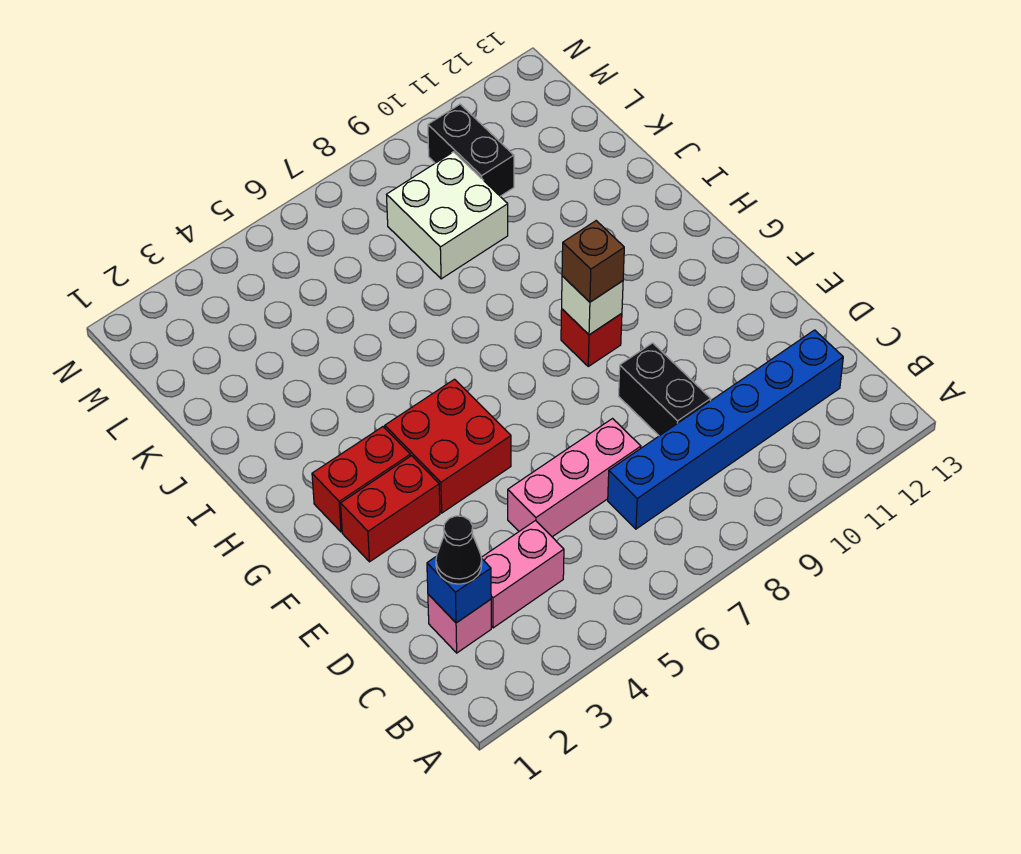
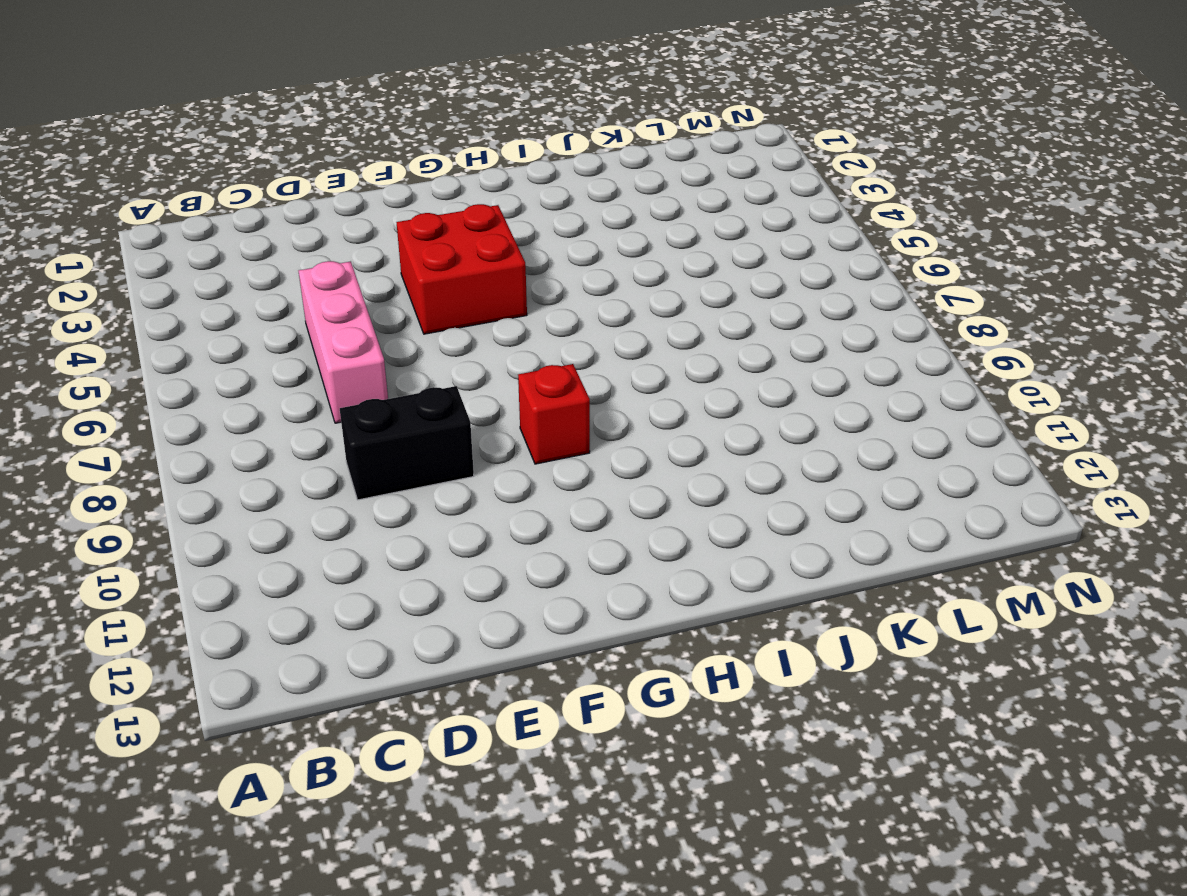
none -> pink 1x1 brick [428,594,491,653]
none -> pink 1x2 brick [481,520,564,628]
none -> blue 1x6 brick [608,330,843,529]

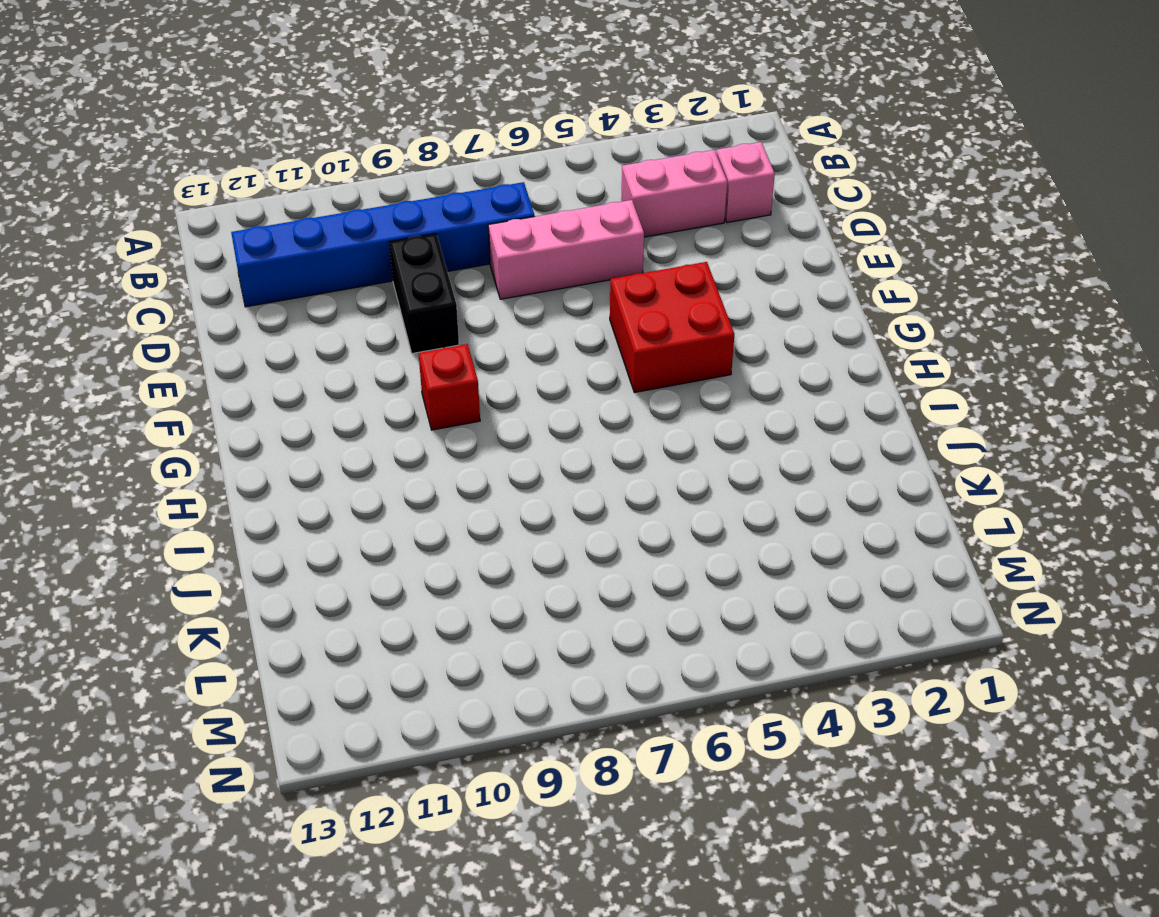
none -> red 1x2 brick [341,456,440,562]
none -> red 1x2 brick [312,427,410,532]
none -> white 2x2 brick [387,152,508,279]

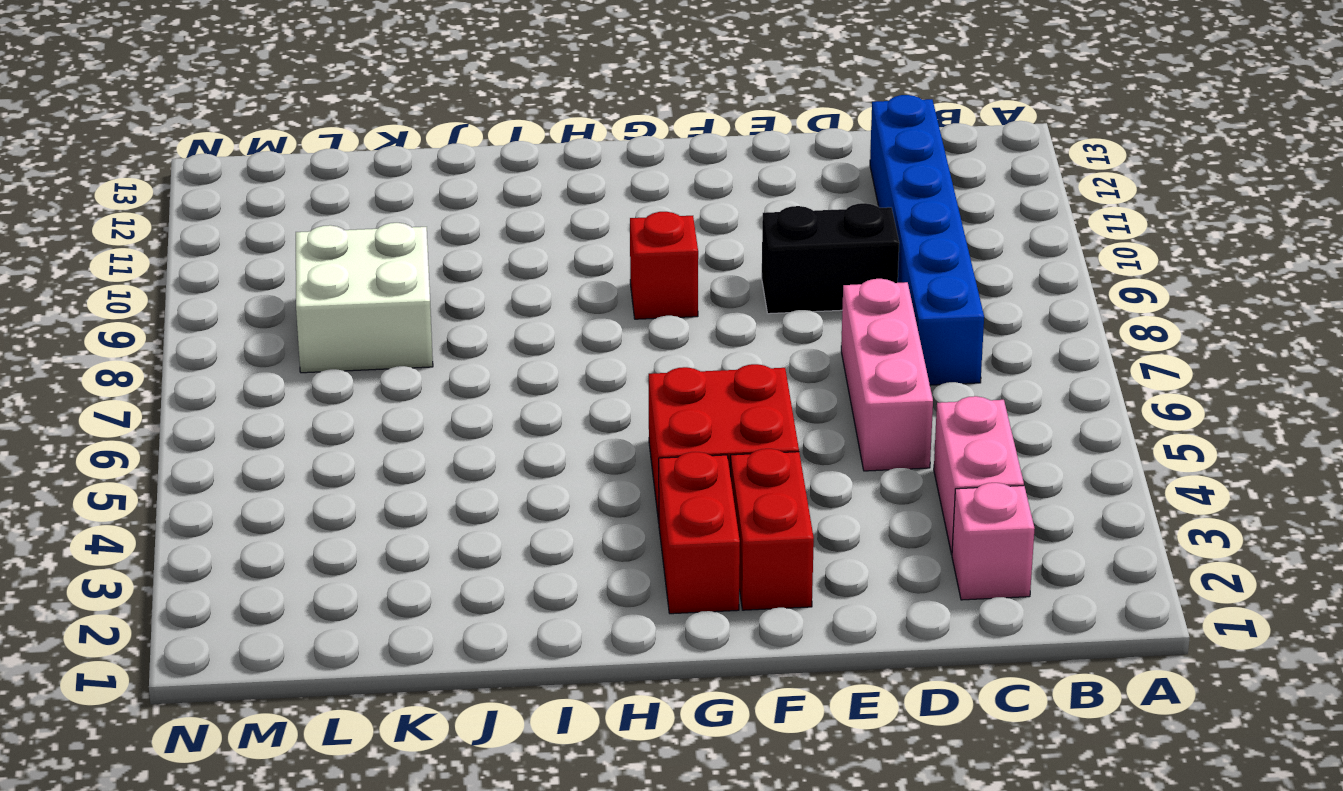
none -> black 1x2 brick [428,104,514,196]
none -> blue 1x1 brick [427,556,491,623]
none -> white 1x1 brick [562,276,623,335]

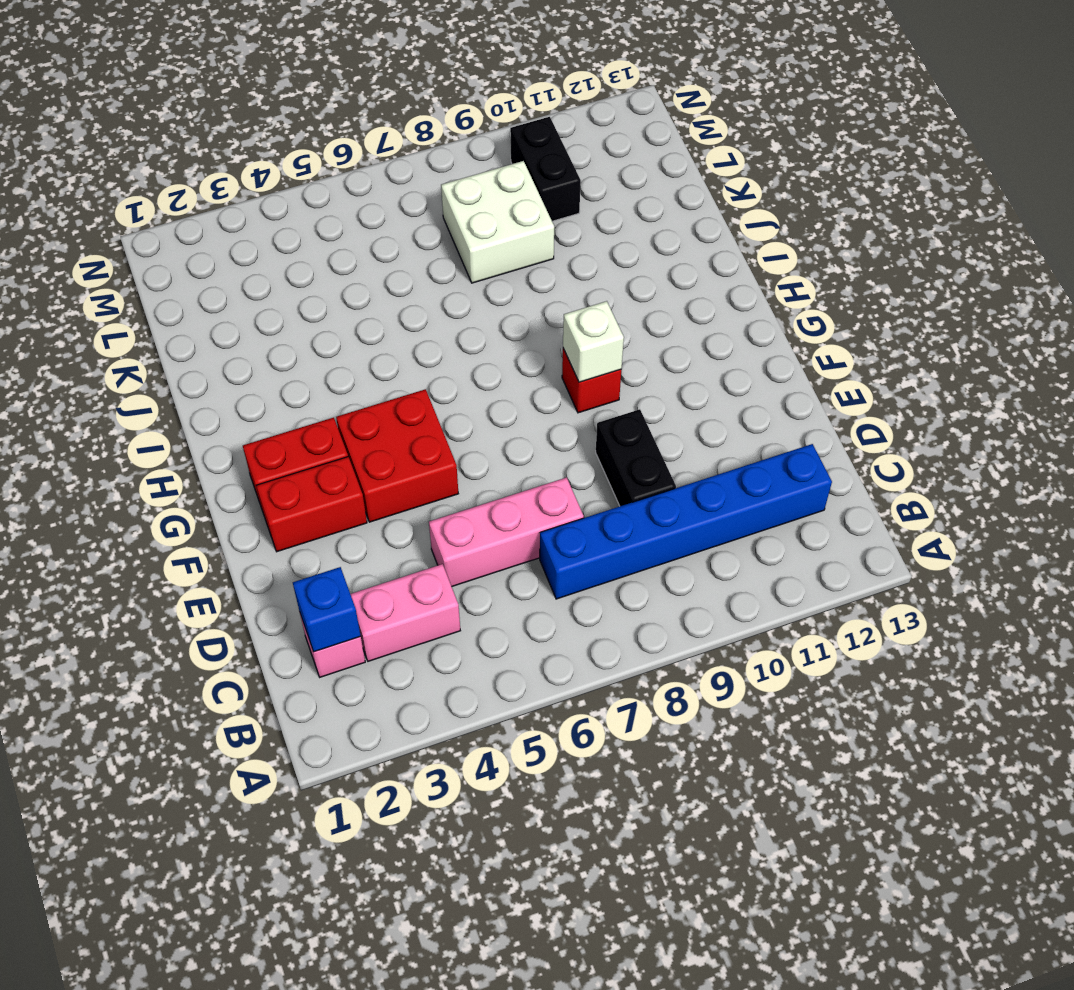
none -> black 1x1 cone [436,516,482,584]
none -> brown 1x1 brick [562,221,624,302]

